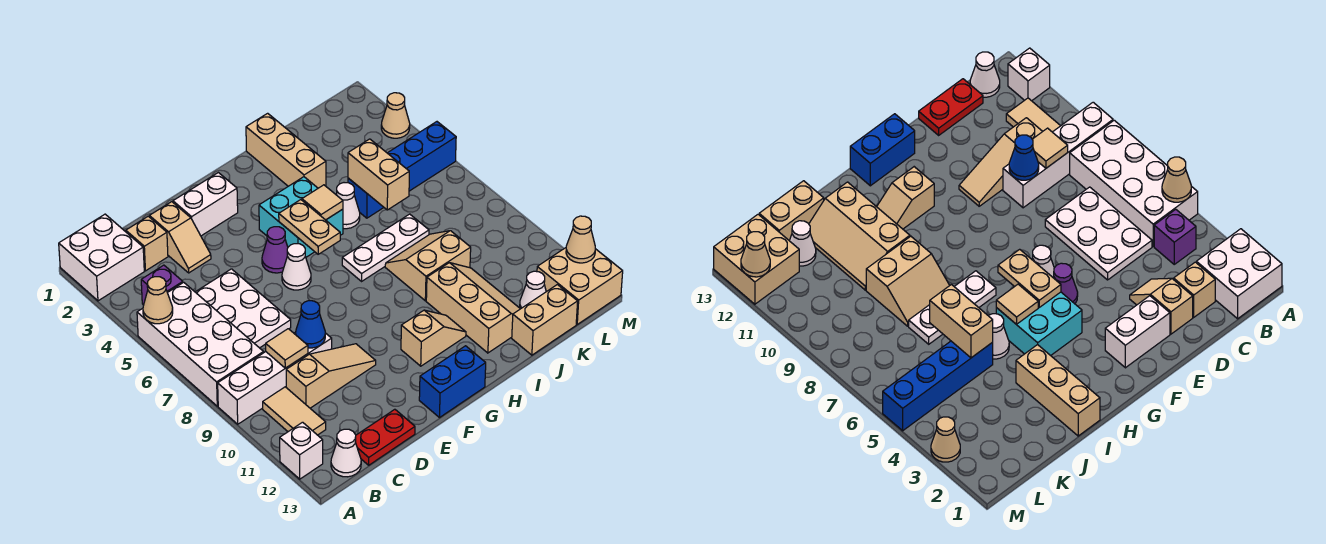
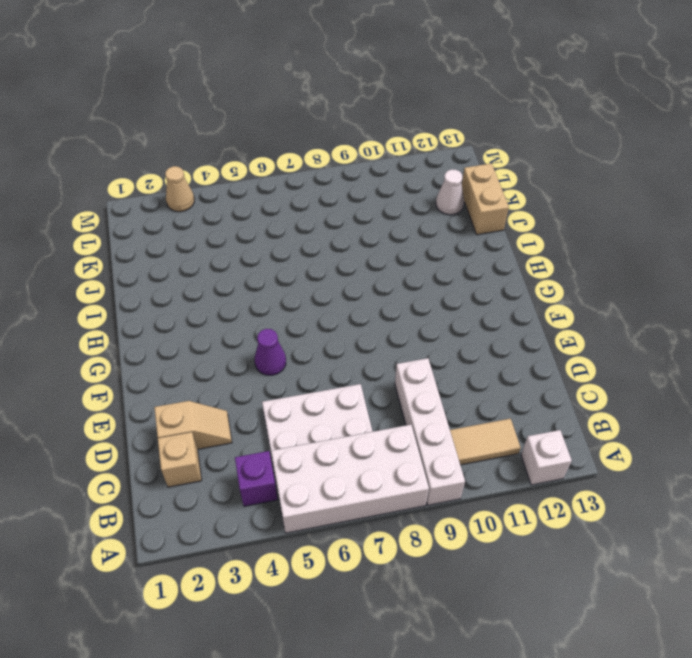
none -> white 2x2 brick [59,214,144,301]
none -> white 1x1 cone [331,429,361,477]
none -> tan 1x3 slope [286,344,376,408]
none -> red 1x2 plate [355,409,415,465]

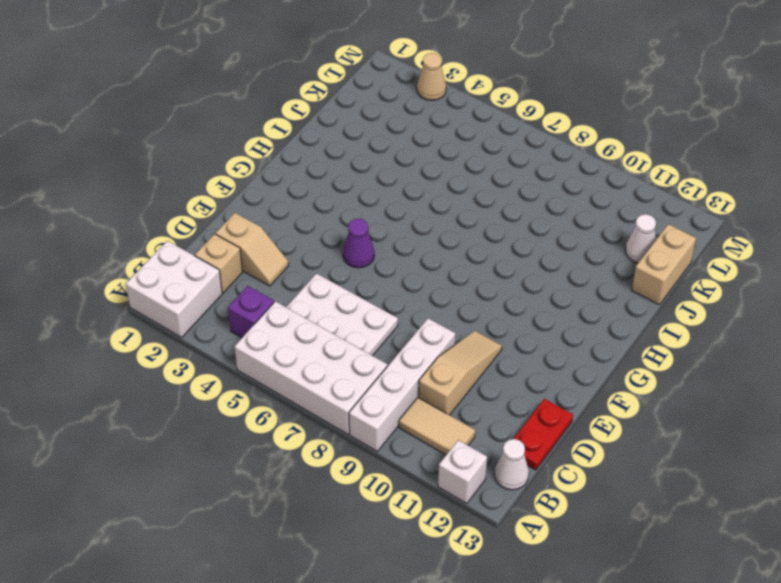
none -> white 1x2 brick [173,173,238,236]
none -> white 1x1 cone [282,244,311,290]
none -> blue 1x2 brick [419,346,486,418]
none -> cyan 2x2 brick [259,177,343,257]

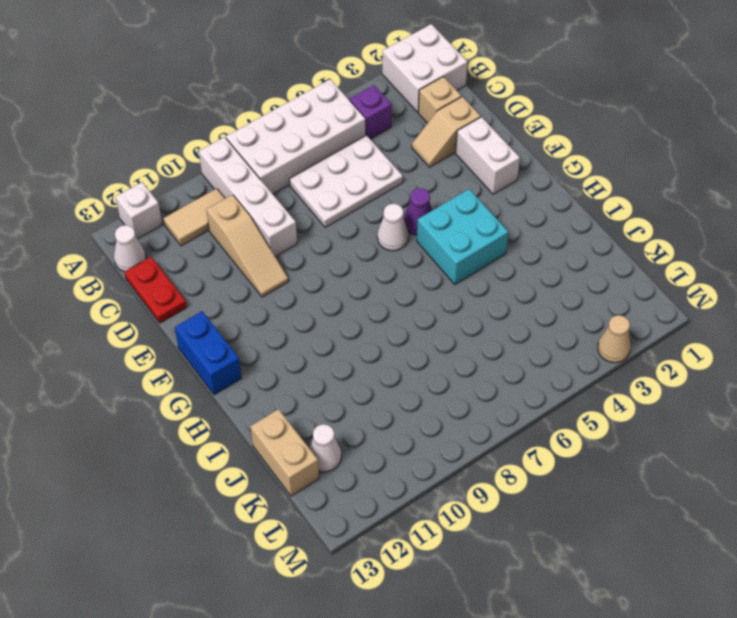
none -> tan 1x2 slope [401,310,466,366]
none -> white 1x3 plate [342,214,429,281]
none -> tan 1x3 brick [246,113,326,188]
none -> white 1x1 cone [337,183,360,229]

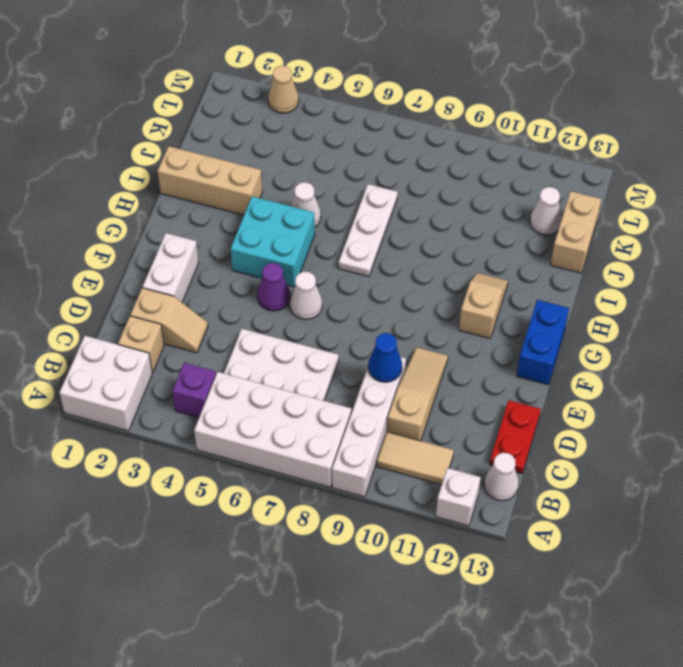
none -> tan 2x2 slope [385,231,471,301]
none -> tan 2x3 slope [426,263,520,353]
none -> blue 1x4 brick [348,122,456,218]
none -> tan 2x2 brick [537,248,623,324]

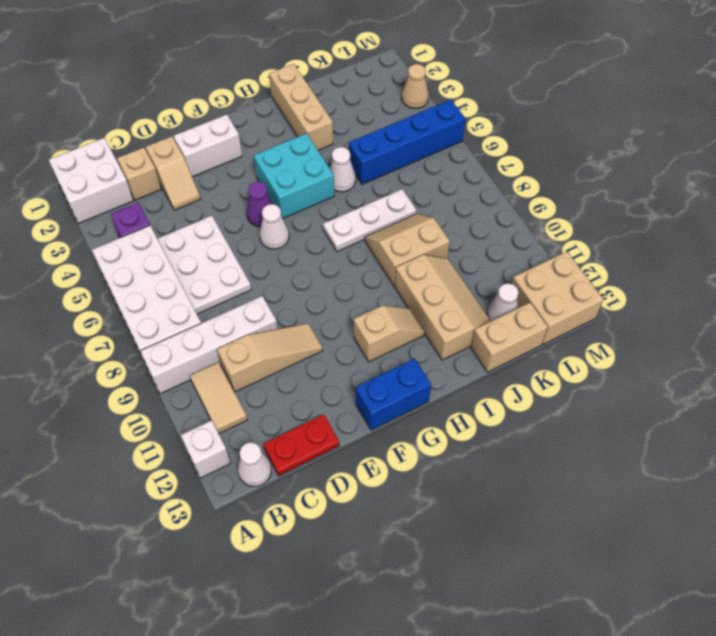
none -> tan 1x1 cone [143,277,173,324]
none -> tan 1x1 tile [266,329,308,368]
none -> blue 1x1 cone [296,301,325,348]
none -> tan 1x2 plate [279,200,340,254]

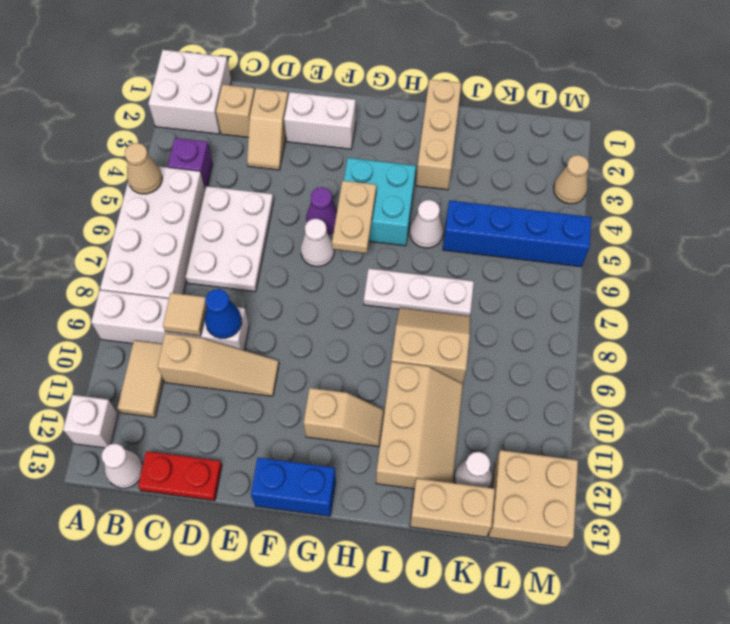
none -> tan 1x1 tile [302,185,343,220]
none -> tan 1x2 brick [348,139,409,210]
none -> tan 1x1 cone [566,216,595,263]

